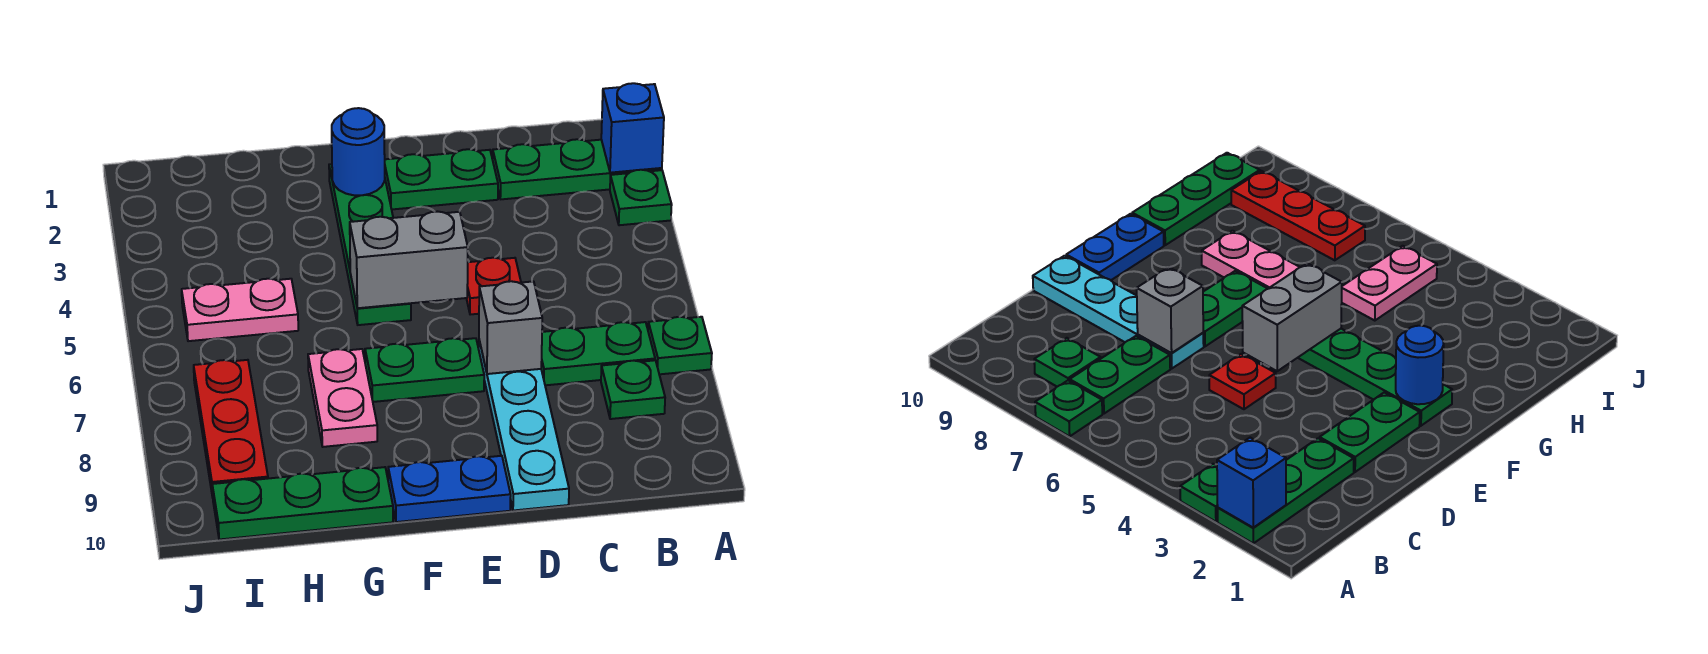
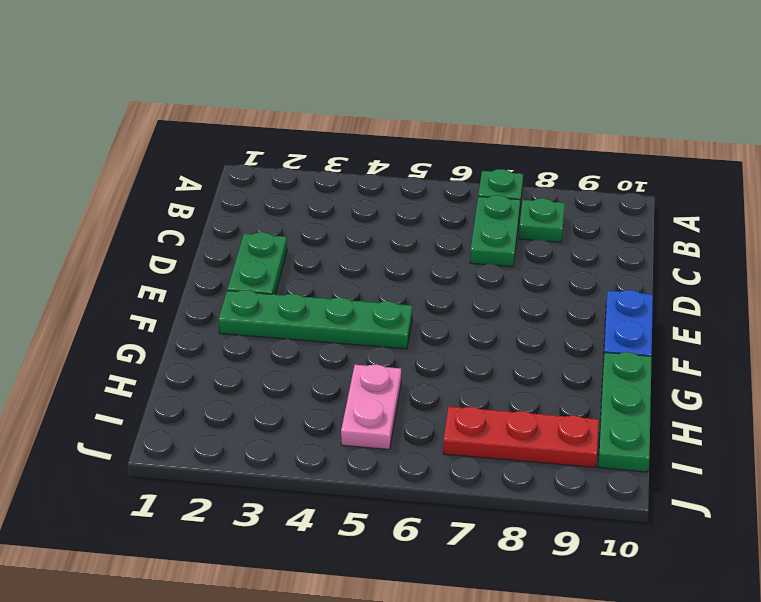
none -> green 1x3 plate [493,139,662,199]
none -> green 1x1 plate [610,170,672,225]
none -> red 1x1 plate [466,258,521,315]

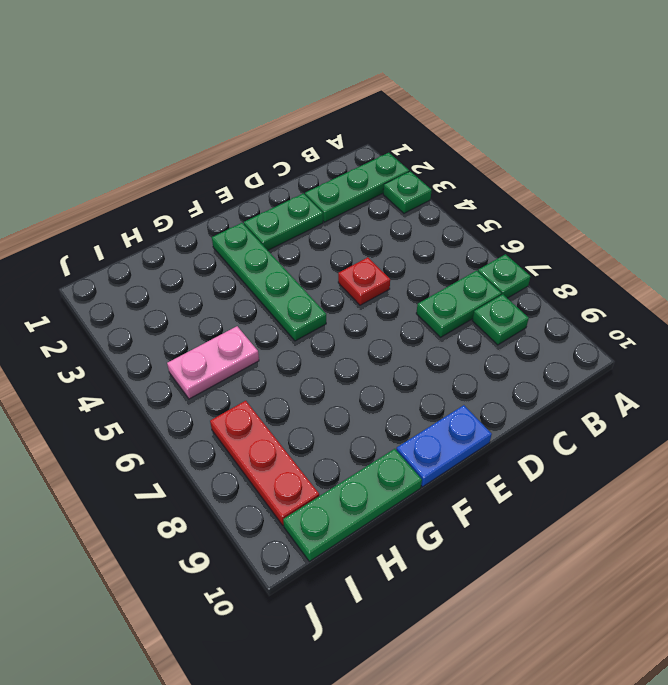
none -> cyan 1x4 plate [479,341,569,511]
none -> green 1x2 plate [365,338,484,402]
none -> pink 1x2 plate [308,349,377,447]

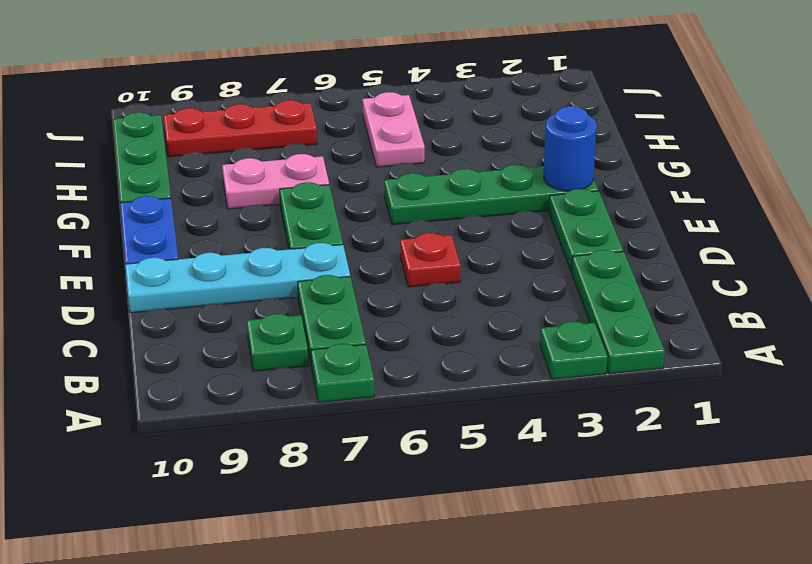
none -> blue 1x1 brick [601,83,664,173]
none -> grey 1x1 brick [479,281,542,374]
none -> grey 1x2 brick [350,212,468,308]

